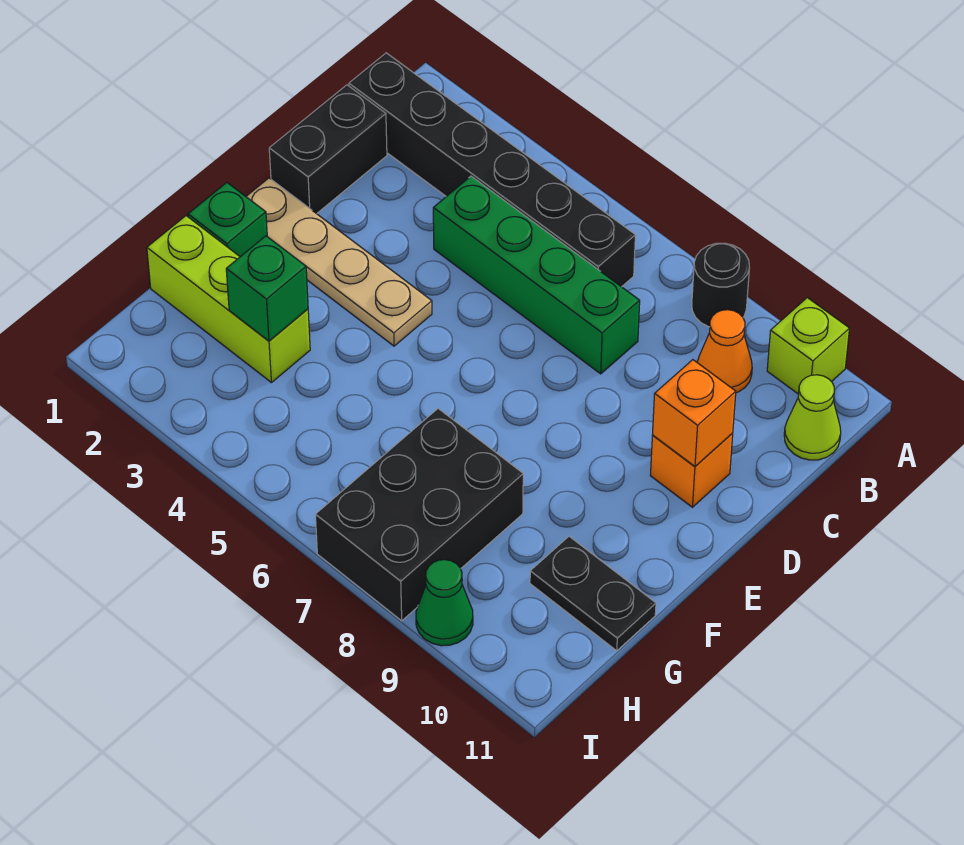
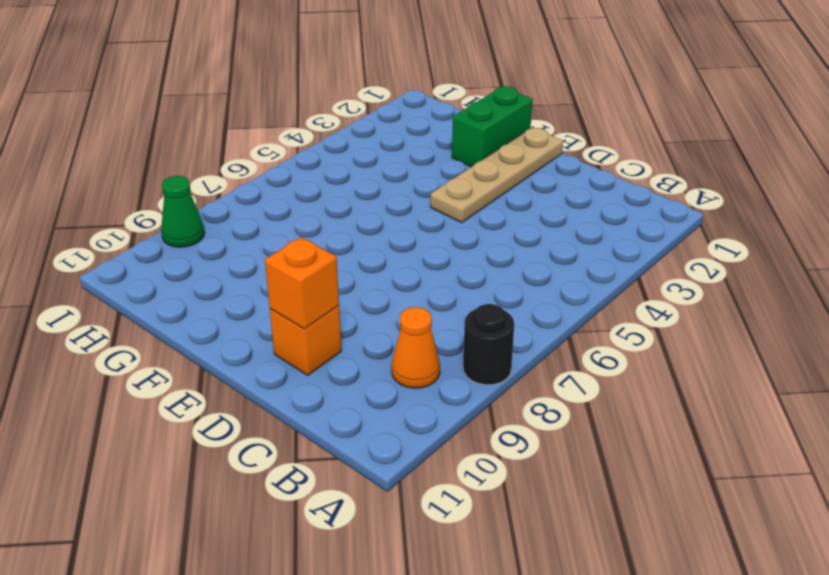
green 1x2 brick [452,86,533,167] -> green 1x1 brick [188,183,267,257]
none -> lime 1x1 brick [767,298,850,394]
none -> black 1x6 brick [349,53,635,287]
none -> lime 1x1 cone [784,375,841,460]

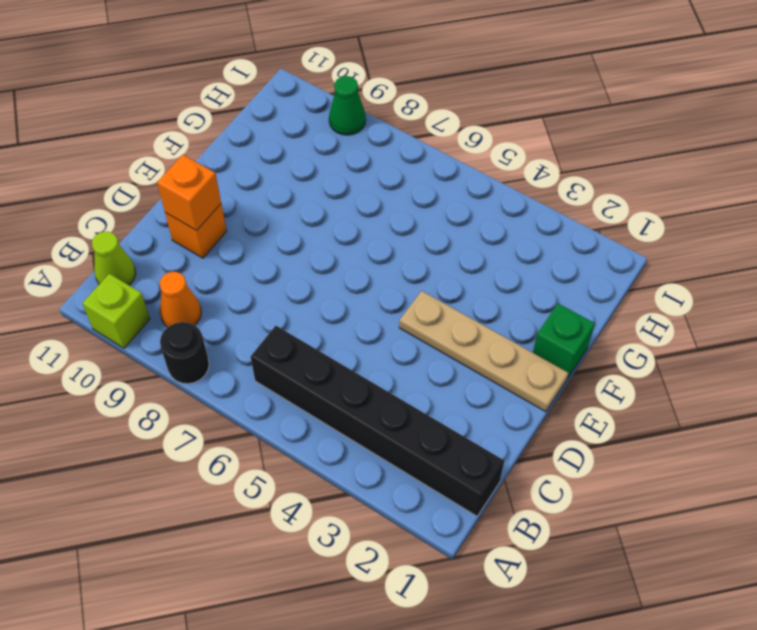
none -> black 1x2 brick [269,85,387,214]
none -> green 1x4 brick [433,176,640,374]
none -> lime 1x3 brick [147,216,310,383]

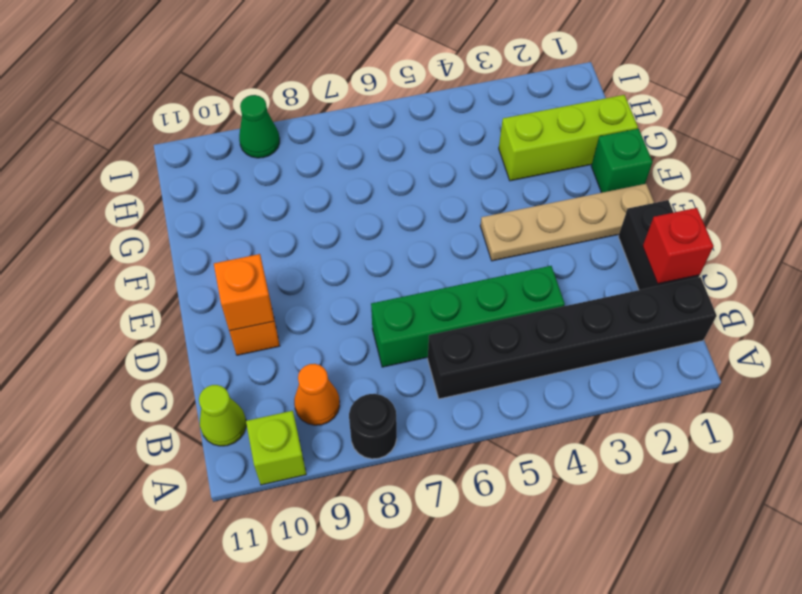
red 1x1 brick [643,208,713,284] -> none
none -> black 2x3 brick [315,409,523,621]
none -> black 1x2 plate [530,536,656,651]
none -> green 1x1 brick [226,236,308,341]

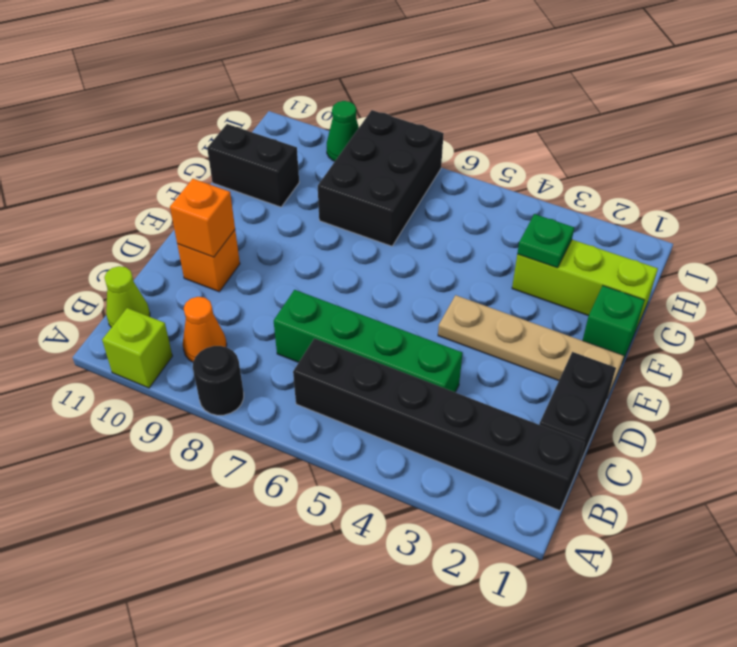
green 1x1 plate [517,214,574,268] -> green 1x1 brick [226,236,308,341]
black 1x2 brick [207,124,299,207] -> black 1x2 plate [530,536,656,651]

